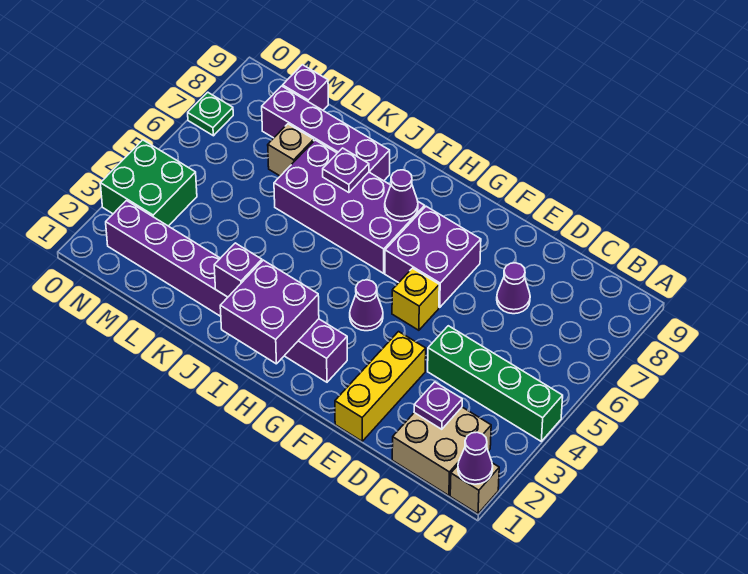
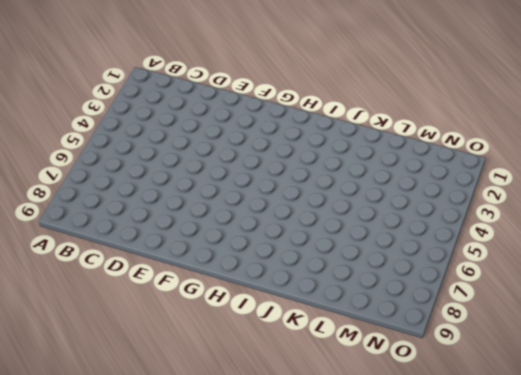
none -> tan 1x1 brick [450,463,499,514]
none -> green 1x4 brick [428,326,563,441]
none -> tan 2x2 brick [392,407,491,495]

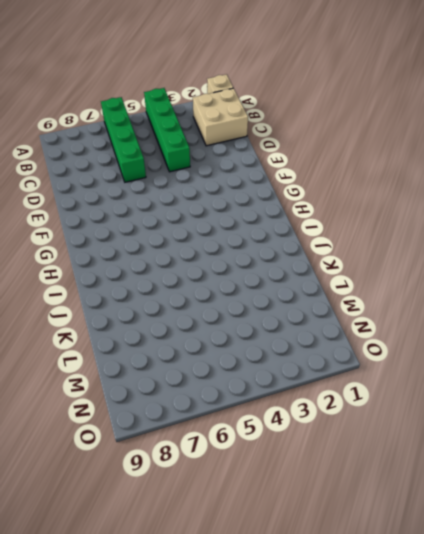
green 1x4 brick [101,97,146,182] -> none
none -> purple 1x1 cone [497,263,530,314]
none -> yellow 1x3 brick [335,332,426,441]
none -> yellow 1x1 brick [392,268,439,330]

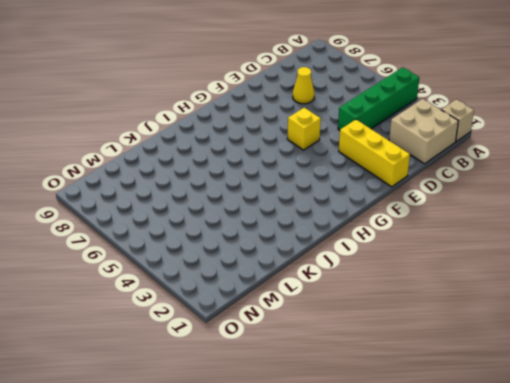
yellow 1x1 cone [293,67,315,104] -> purple 1x1 cone [497,263,530,314]
none -> purple 2x2 brick [385,206,481,307]
none -> purple 1x8 brick [106,201,347,382]
none -> purple 1x1 cone [350,280,383,331]

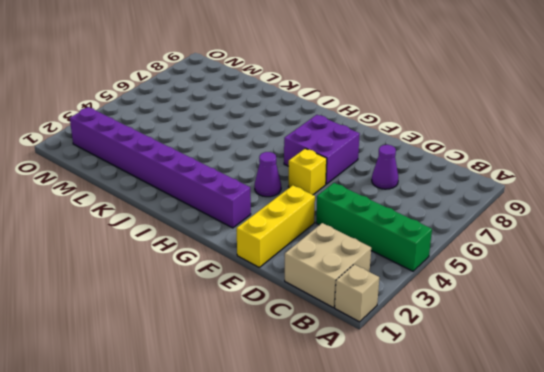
none -> purple 2x4 brick [274,140,425,273]
none -> purple 1x4 brick [262,86,390,181]
none -> tan 1x1 brick [268,124,314,176]

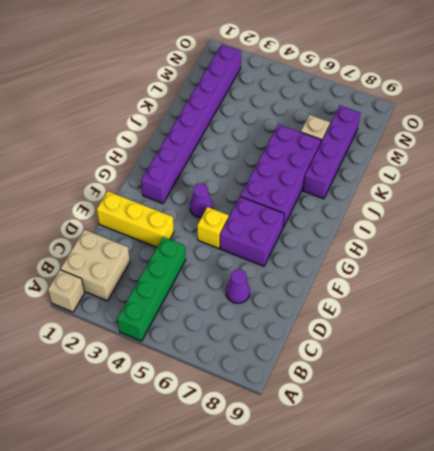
none -> purple 1x1 brick [283,65,328,110]
none -> green 2x2 brick [100,140,197,226]
none -> green 1x1 plate [188,92,233,136]

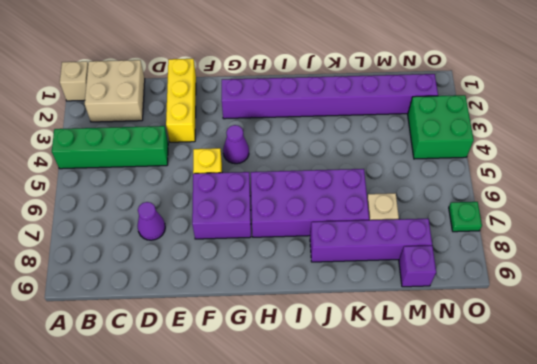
none -> purple 1x1 cone [458,432,493,484]
none -> purple 1x1 plate [414,382,462,429]
none -> purple 2x2 brick [220,260,319,364]

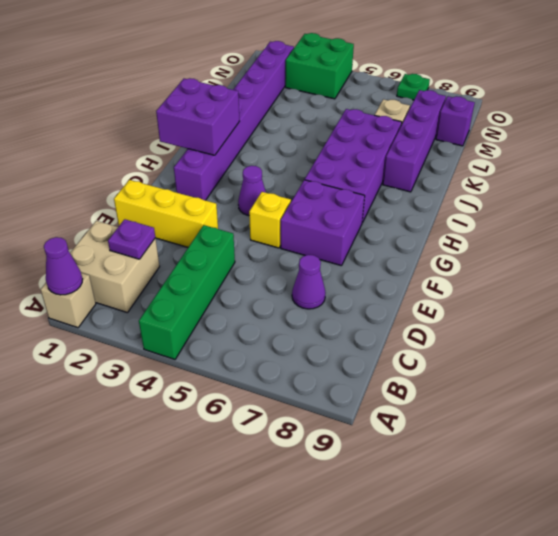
none -> purple 1x1 cone [385,170,418,221]
none -> purple 1x1 brick [214,243,262,297]
none -> purple 1x1 plate [323,148,369,193]

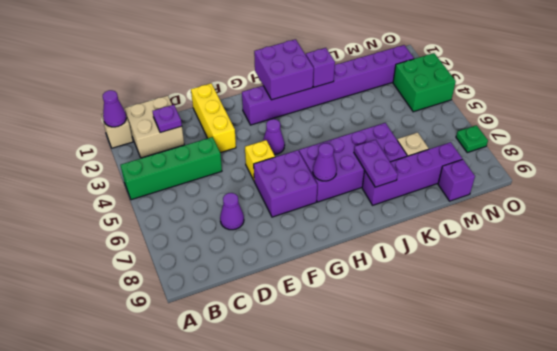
purple 1x2 plate [354,140,398,187] -> purple 1x1 plate [323,148,369,193]

